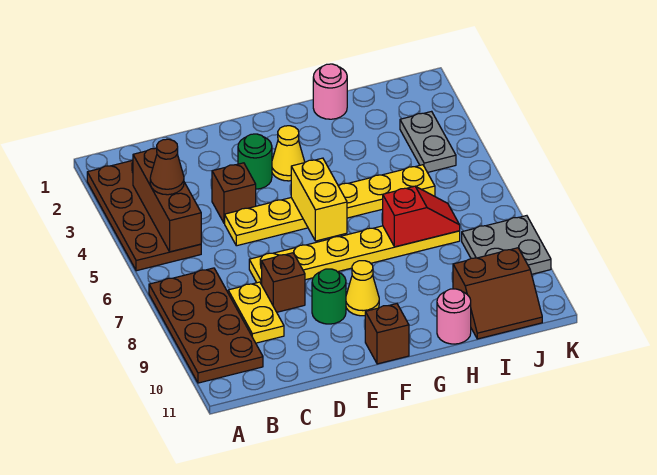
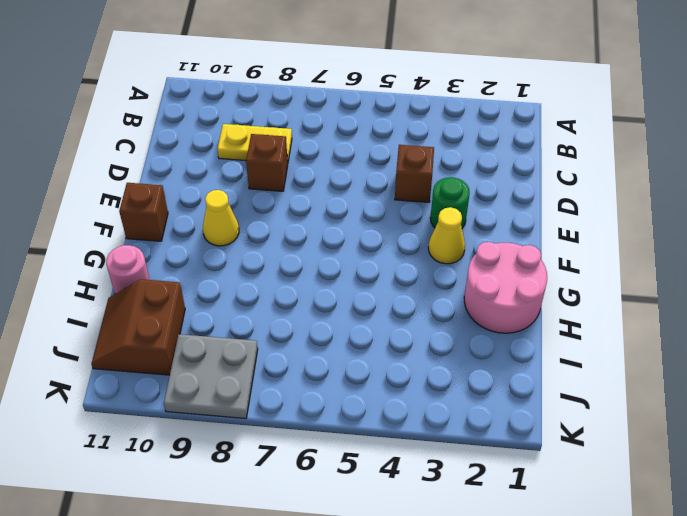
pink 2x2 round brick [464,242,547,333] -> pink 1x1 round brick [313,64,347,119]
none -> brown 2x4 plate [87,160,201,271]
none -> brown 2x4 plate [149,268,263,383]
none -> yellow 1x6 plate [225,165,435,246]

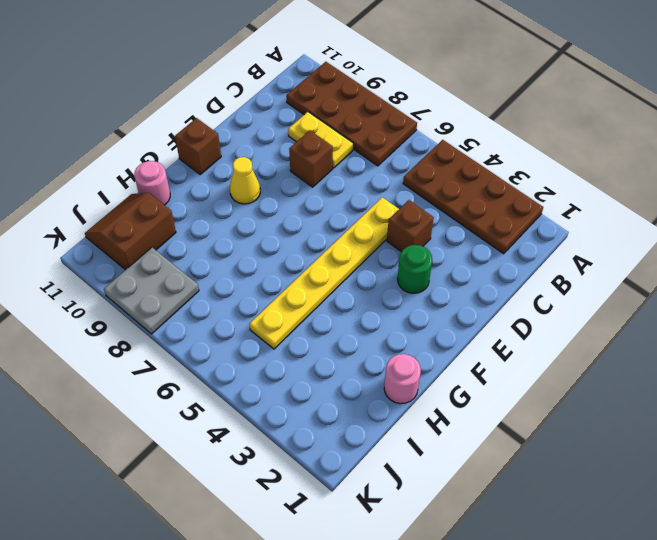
none -> yellow 1x6 plate [249,226,460,285]
none -> green 1x1 round brick [312,269,346,324]
none -> yellow 1x1 cone [272,126,305,181]

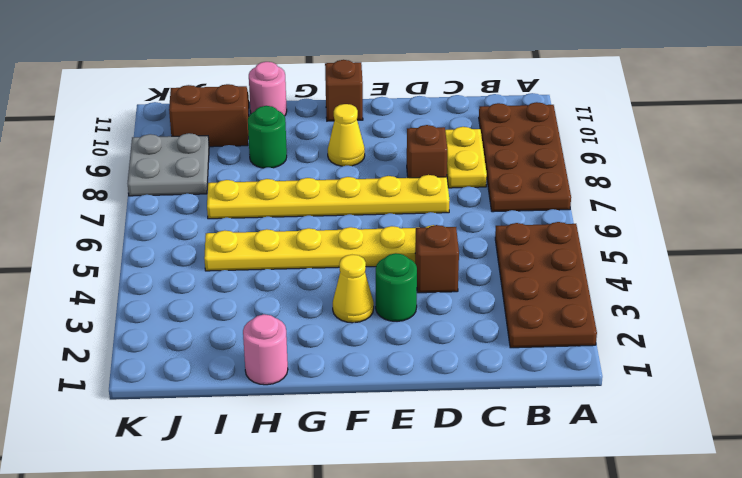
green 1x1 round brick [248,106,287,168] -> green 1x1 round brick moved to [312,269,346,324]
none -> grey 1x2 plate [400,111,456,172]
none -> brown 1x3 brick [133,148,201,252]
none -> yellow 1x2 brick [291,158,347,241]

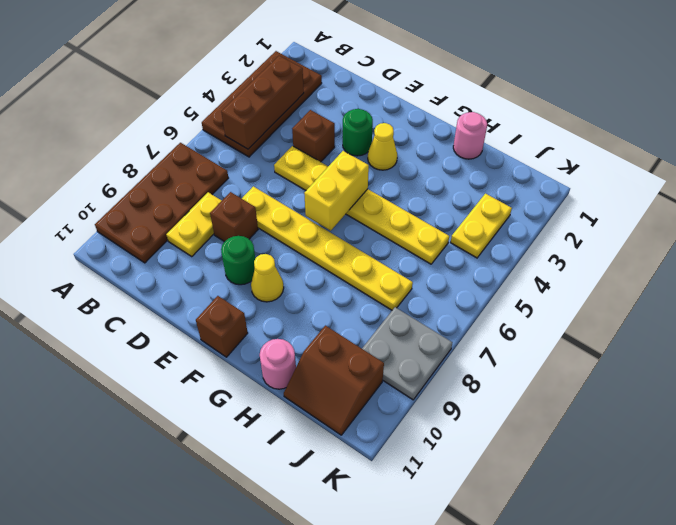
yellow 1x2 plate [451,194,512,258] -> grey 1x2 plate [400,111,456,172]
none -> red 1x2 slope [383,186,460,247]
none -> brown 1x1 cone [150,139,184,195]

